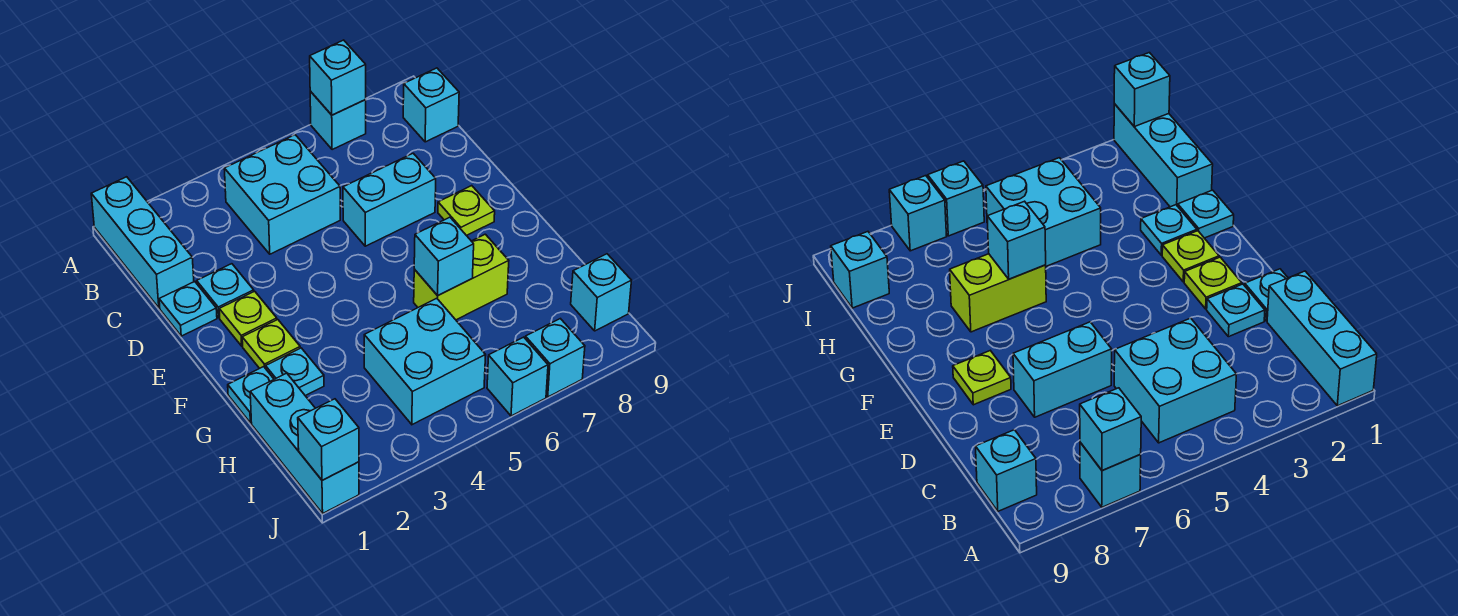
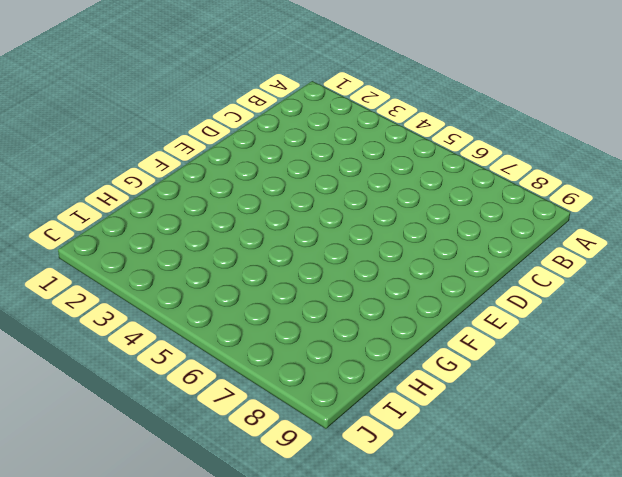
none -> cyan 1x3 brick [91,177,194,308]
none -> cyan 1x1 brick [310,91,366,150]
none -> cyan 2x2 brick [224,135,340,254]

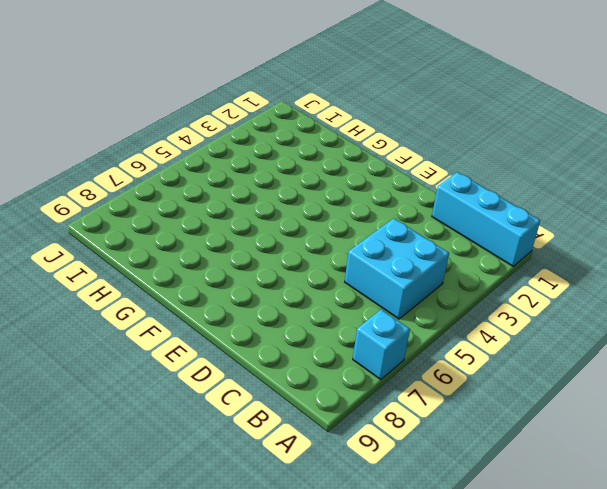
none -> cyan 1x1 brick [403,68,459,142]
none -> cyan 1x1 plate [159,282,217,336]
none -> cyan 1x1 plate [197,264,254,318]

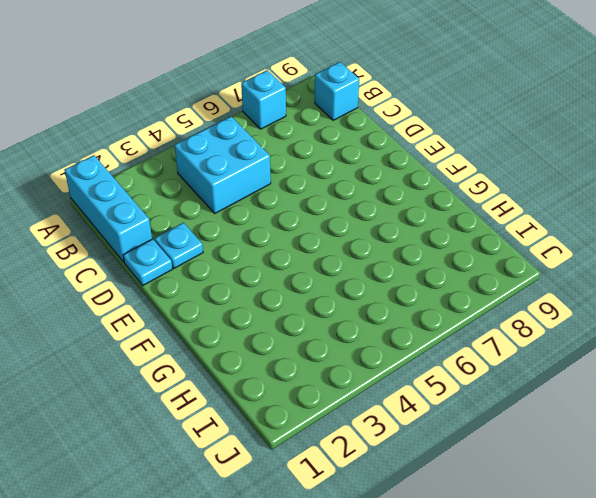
none -> cyan 1x2 brick [343,153,436,246]
none -> lime 1x1 plate [219,291,277,346]
none -> lime 1x1 plate [438,186,495,236]

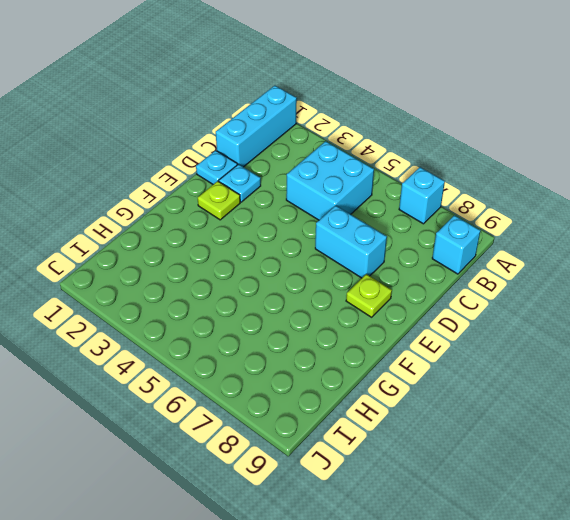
none -> lime 1x1 plate [242,320,300,369]
none -> cyan 1x1 plate [228,367,274,423]
none -> cyan 1x1 plate [266,348,324,396]

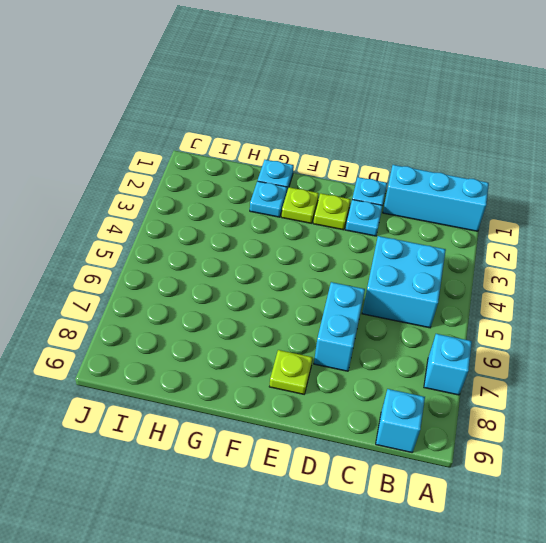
none -> lime 1x2 brick [414,234,509,320]
none -> cyan 1x3 brick [250,373,359,513]
none -> cyan 2x2 brick [364,298,486,425]

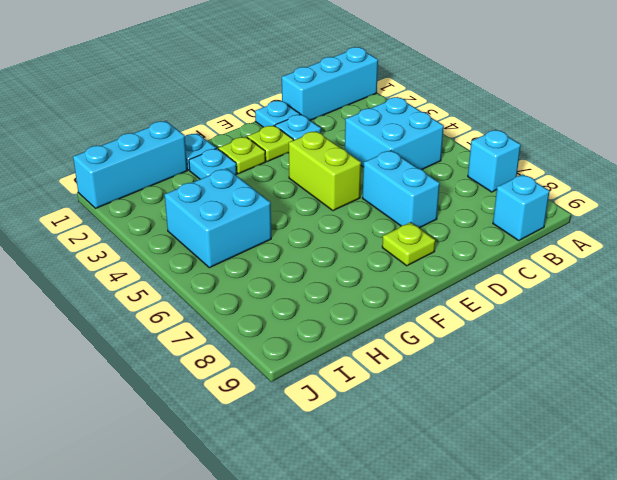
lime 1x2 brick [289,131,361,211] -> lime 1x2 brick moved to [414,234,509,320]
none -> cyan 1x1 brick [571,254,632,331]
none -> cyan 1x1 brick [487,337,548,416]
none -> cyan 1x1 brick [525,319,585,397]

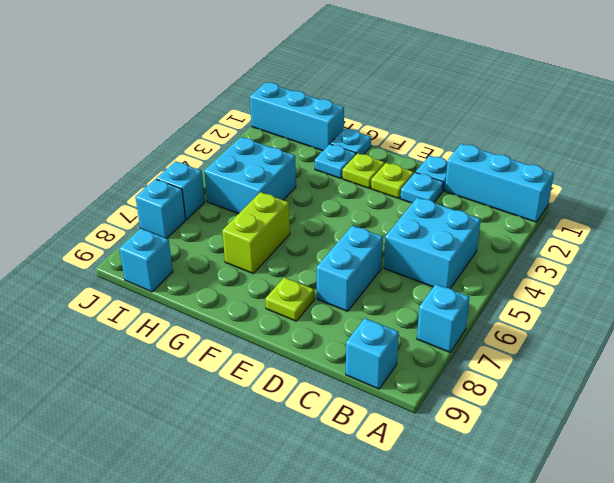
none -> cyan 1x1 brick [310,40,366,115]
none -> cyan 1x1 brick [414,217,474,296]
none -> cyan 1x1 brick [298,399,359,480]

